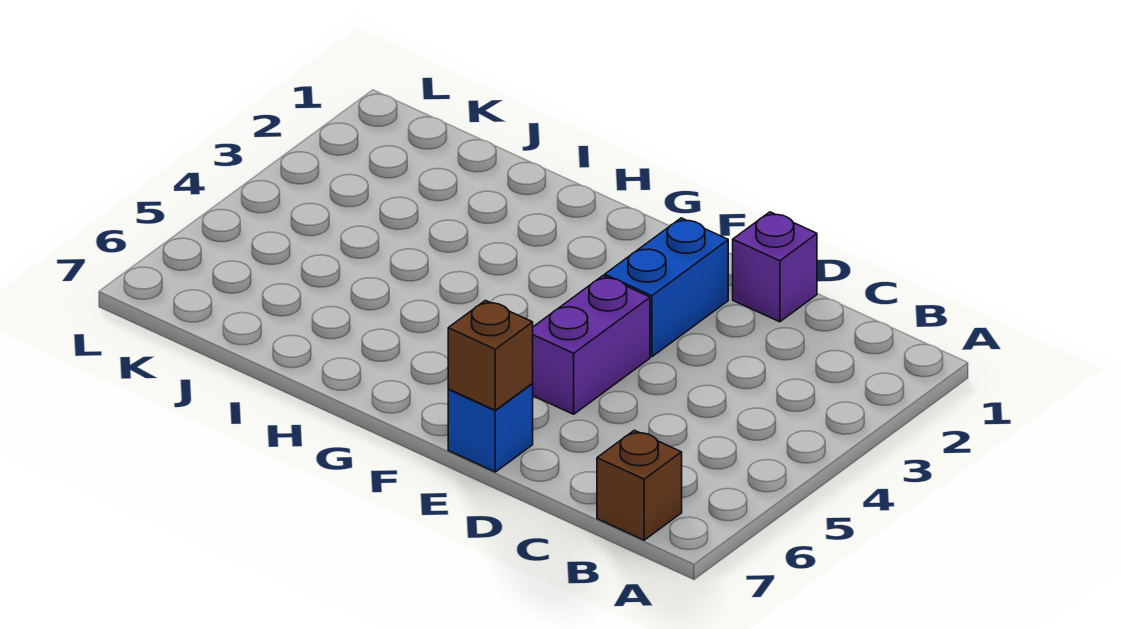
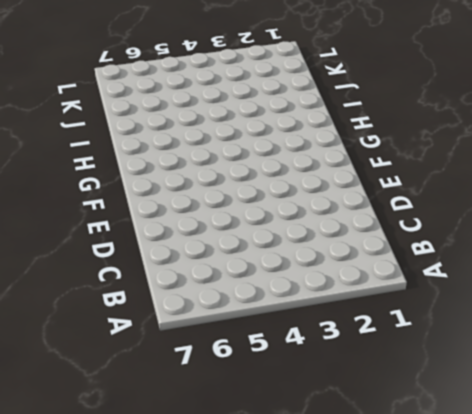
none -> brown 1x1 brick [597,430,682,540]
none -> purple 1x1 brick [733,212,817,322]

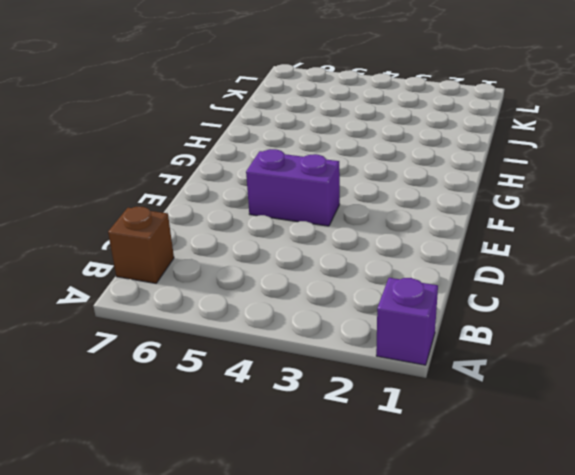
purple 1x1 brick [376,278,438,365] -> purple 1x1 brick moved to [733,212,817,322]
none -> blue 1x2 brick [605,218,728,357]
none -> blue 1x1 brick [448,384,533,472]

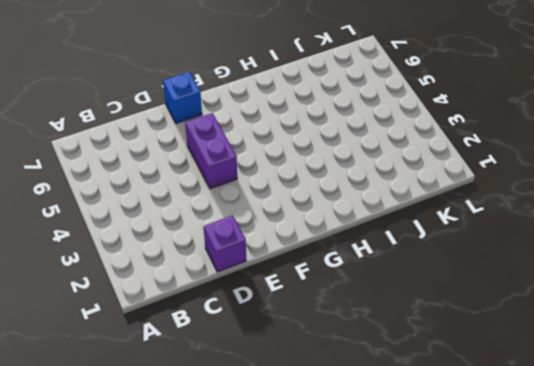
none -> brown 1x1 brick [597,430,682,540]
none -> blue 1x2 brick [605,218,728,357]

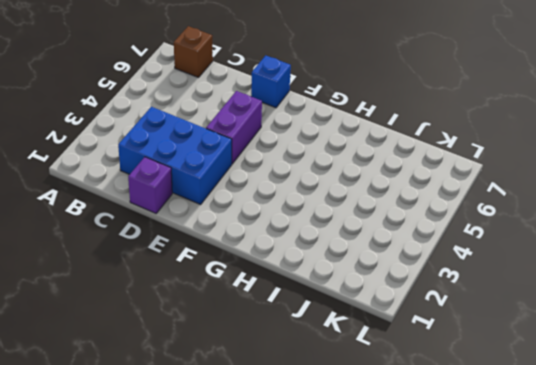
blue 2x3 brick [118,107,232,204] -> blue 1x2 brick [605,218,728,357]
none -> brown 1x1 brick [448,300,533,410]

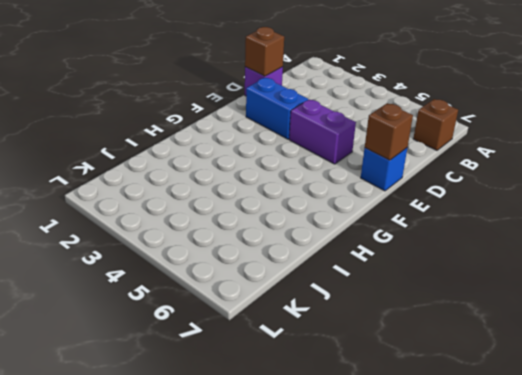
brown 1x1 brick [245,27,284,76] -> none

